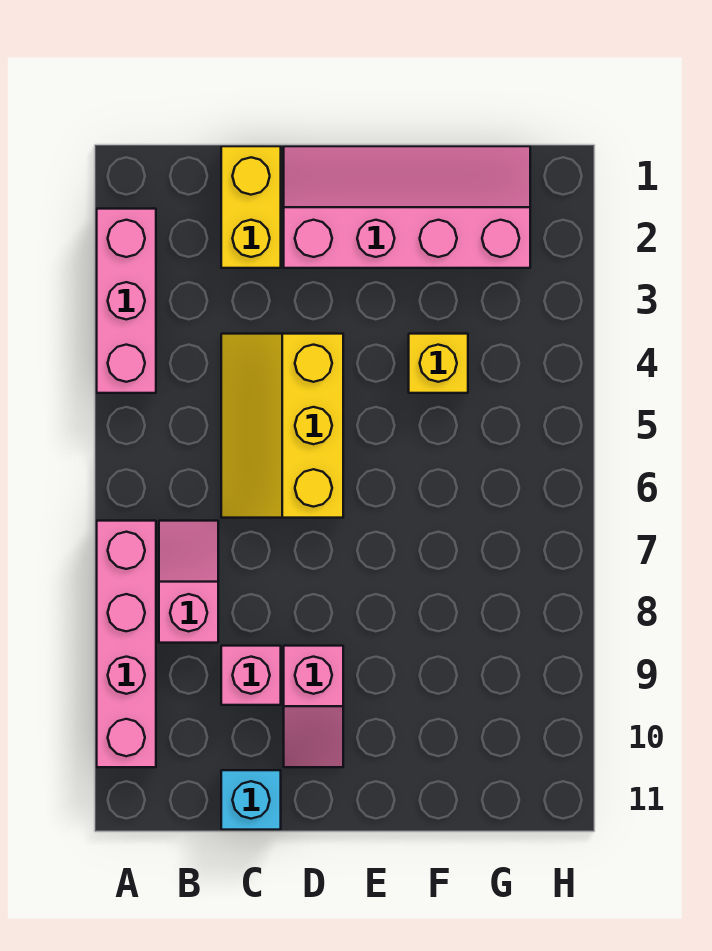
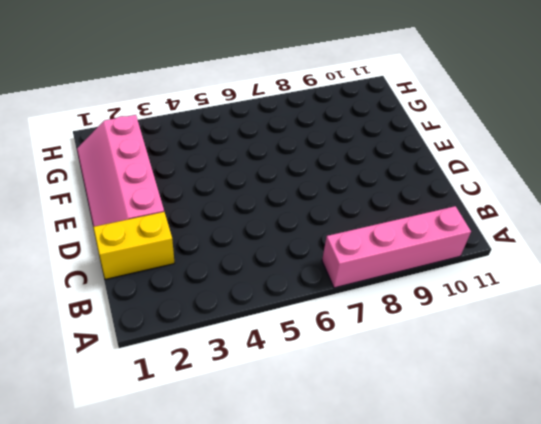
none -> pink 1x3 brick [97,209,156,393]
none -> pink 1x2 slope [159,521,218,643]

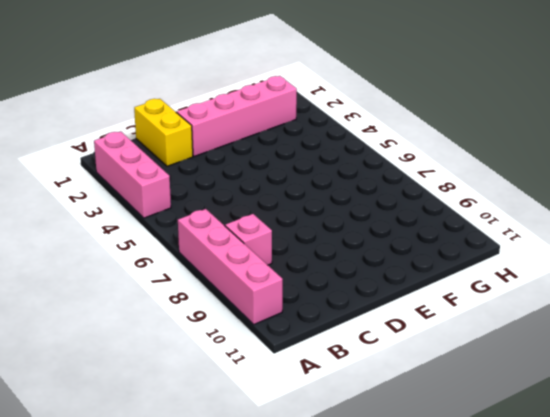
none -> yellow 2x3 slope [221,334,343,518]
none -> pink 1x1 brick [221,646,281,705]

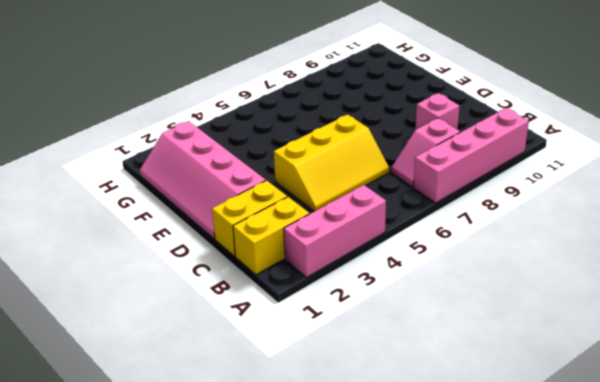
yellow 1x2 brick [233,197,309,275] -> none
none -> cyan 1x1 brick [221,770,281,830]
none -> pink 1x2 slope [284,646,343,767]

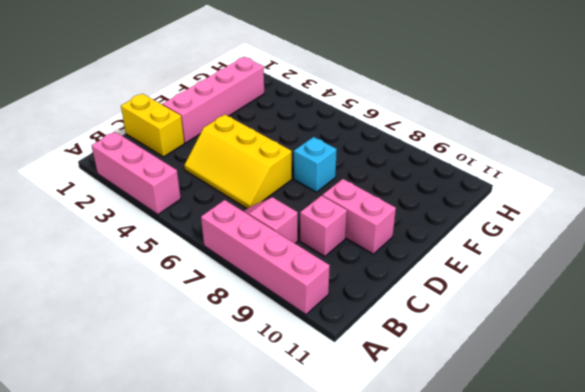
pink 1x2 brick [322,179,396,254] -> pink 1x2 slope [284,646,343,767]
cyan 1x1 brick [294,137,337,192] -> cyan 1x1 brick moved to [221,770,281,830]
none -> yellow 1x1 brick [409,334,468,393]

